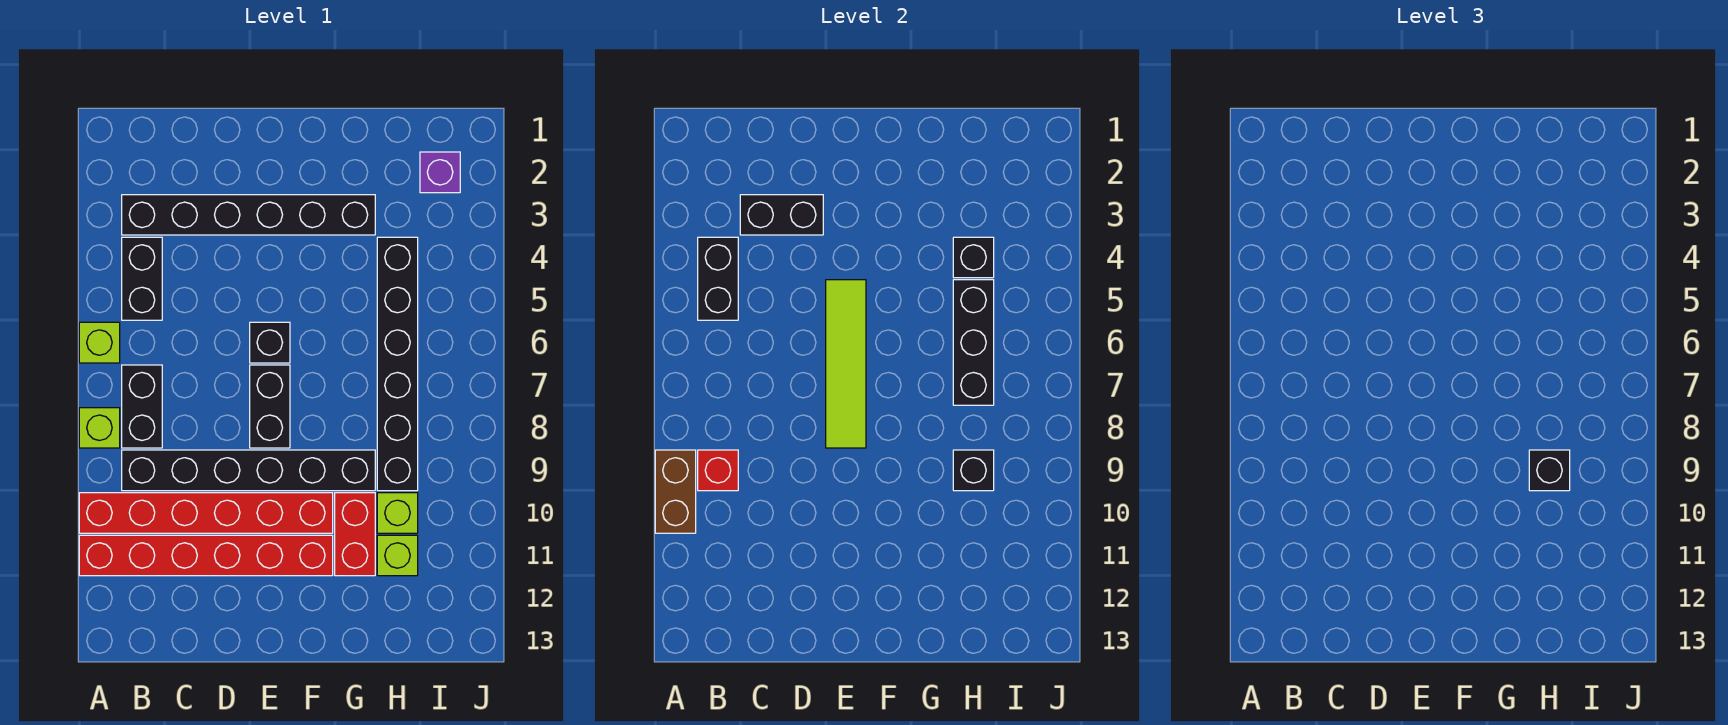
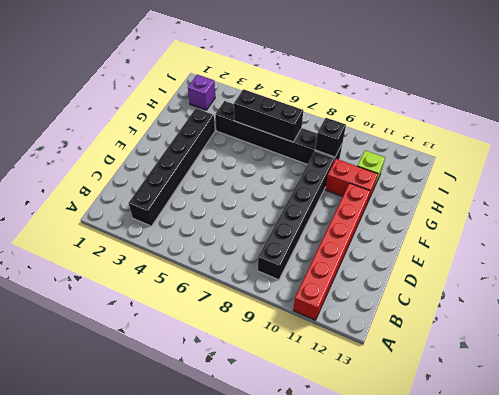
none -> lime 1x1 brick [79,322,120,363]
none -> lime 1x1 brick [79,408,120,448]
none -> red 1x6 brick [79,493,333,533]

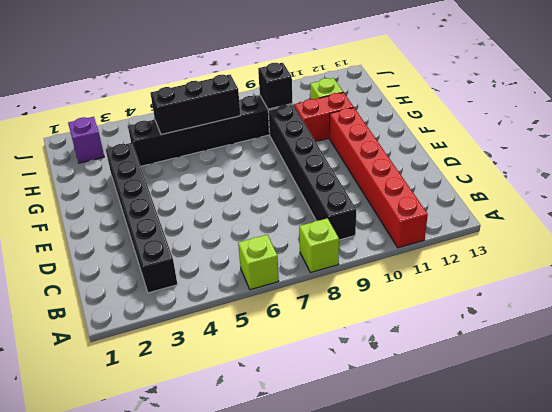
none -> red 1x6 brick [79,493,333,533]
none -> black 1x2 brick [122,237,162,320]
none -> black 1x2 brick [122,365,162,448]

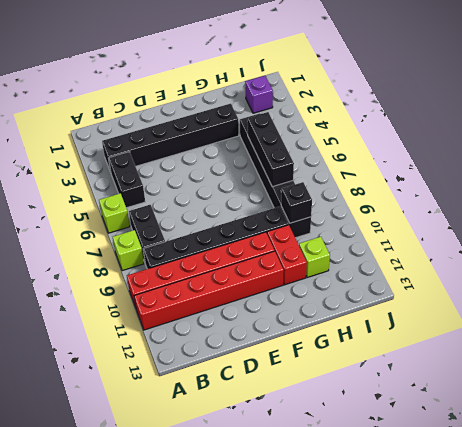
none -> black 1x1 brick [250,322,290,363]
none -> black 1x2 brick [250,365,290,448]
none -> lime 1x1 brick [377,493,418,533]

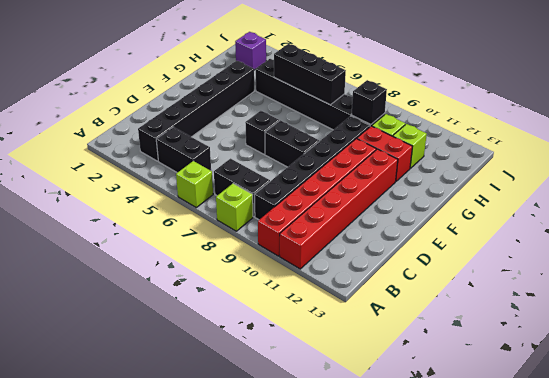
none -> brown 1x2 brick [655,450,696,533]
none -> black 1x2 brick [698,237,738,320]
none -> red 1x1 brick [698,450,738,491]

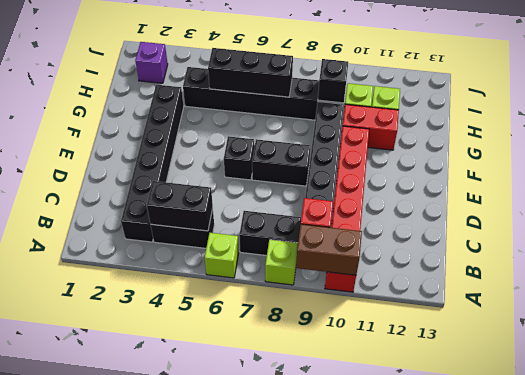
none -> red 1x6 brick [79,535,333,576]
none -> black 1x2 brick [740,195,823,235]
none -> lime 1x4 tile [826,280,866,448]

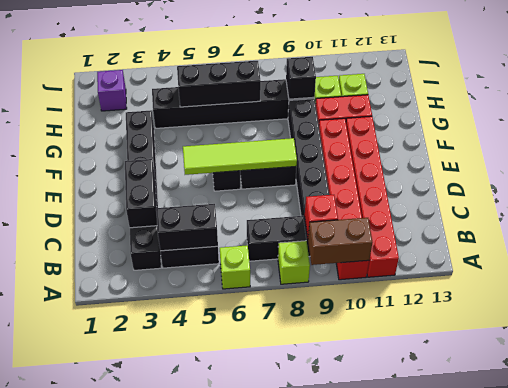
none -> black 1x1 brick [953,237,994,278]
none -> black 1x1 brick [1529,450,1570,491]

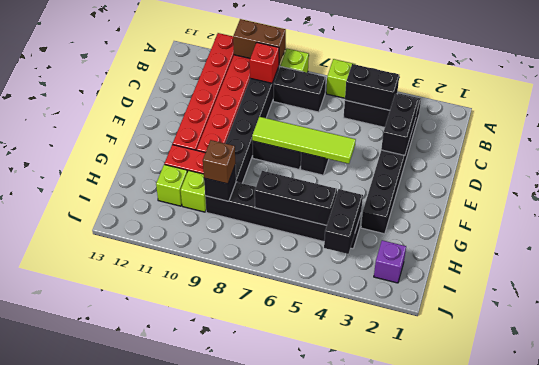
black 1x2 brick [324,189,363,254] -> black 1x1 brick [953,237,994,278]
brown 1x1 brick [203,140,235,184] -> black 1x1 brick [1529,450,1570,491]

